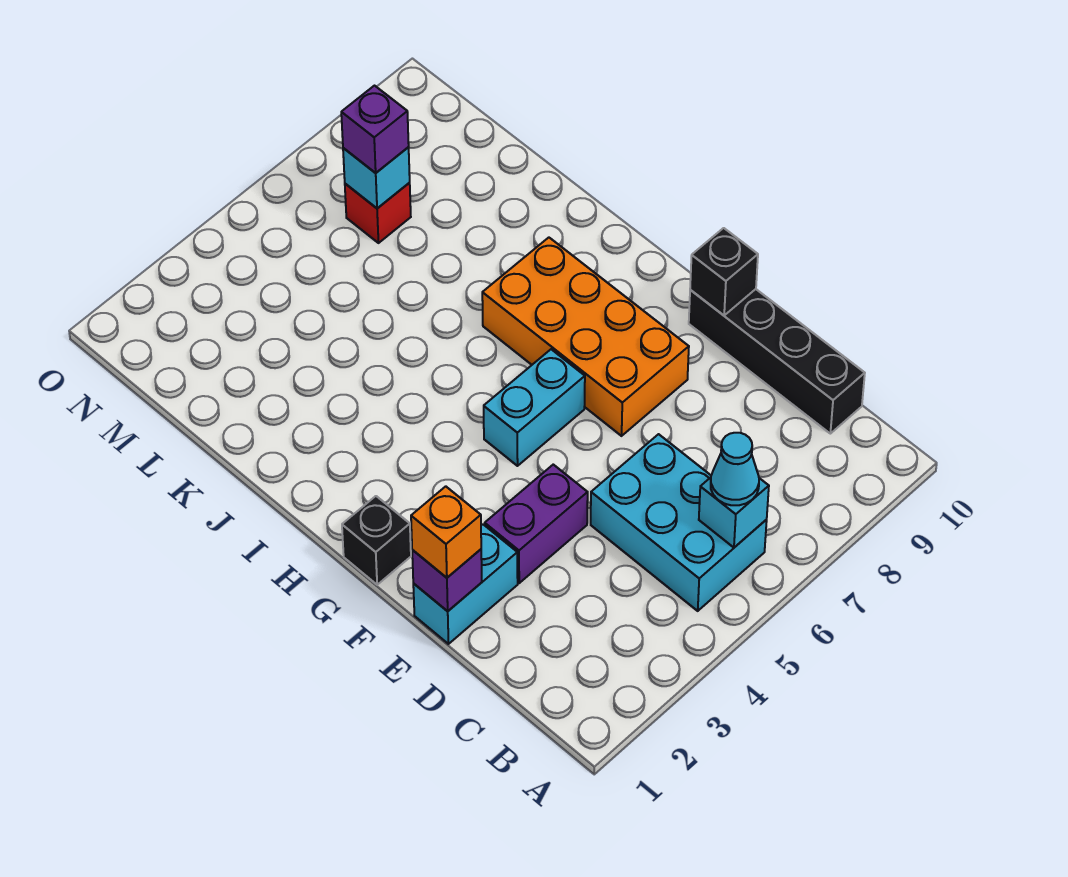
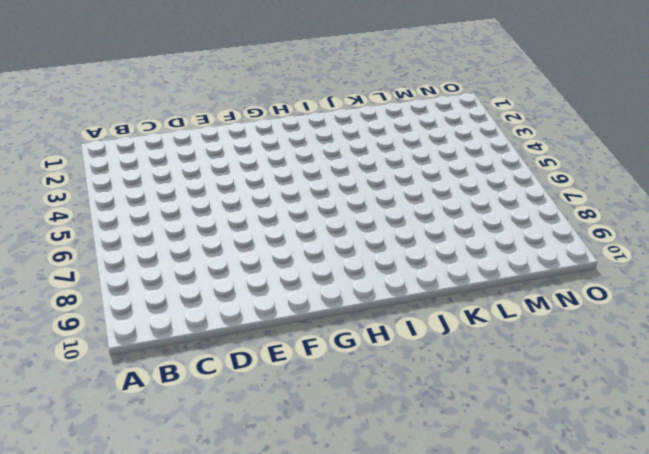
none -> cyan 2x3 brick [591,434,767,611]
none -> black 1x4 brick [689,289,865,434]
none -> cyan 1x2 brick [413,525,518,644]

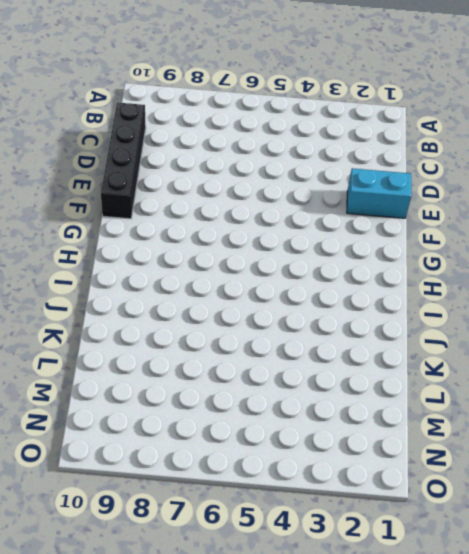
none -> cyan 2x3 brick [591,434,767,611]
none -> purple 1x2 brick [485,465,588,583]
none -> orange 2x4 brick [482,238,689,436]

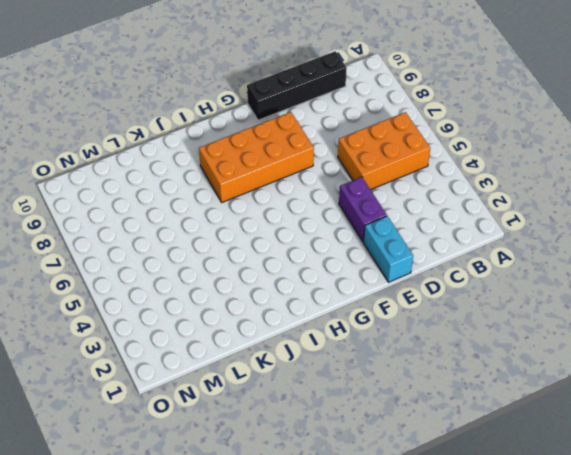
orange 2x3 brick [338,112,430,190] -> cyan 2x3 brick [591,434,767,611]
none -> black 1x1 brick [342,496,411,585]
none -> cyan 1x2 brick [484,349,585,466]
none -> red 1x1 brick [345,182,411,243]

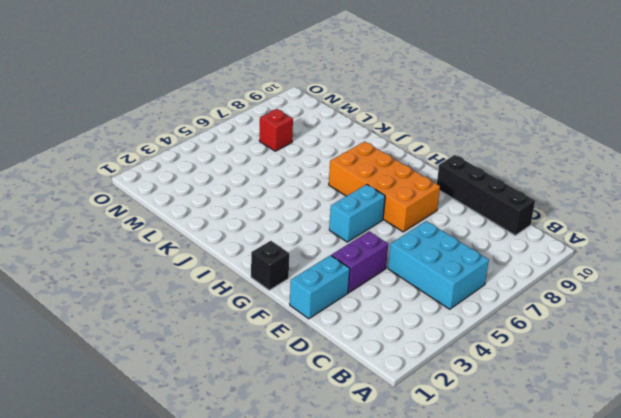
none -> cyan 1x1 brick [699,478,769,548]
none -> purple 1x1 brick [412,549,482,611]
none -> black 1x1 brick [690,228,758,315]

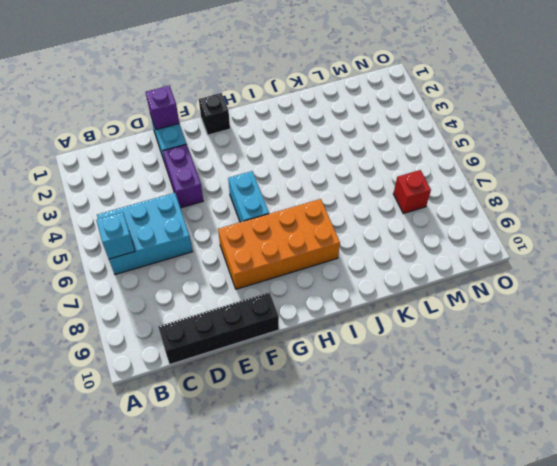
none -> black 1x1 brick [690,228,758,315]
none -> cyan 1x1 brick [343,147,410,208]
none -> cyan 1x1 cone [711,433,759,505]

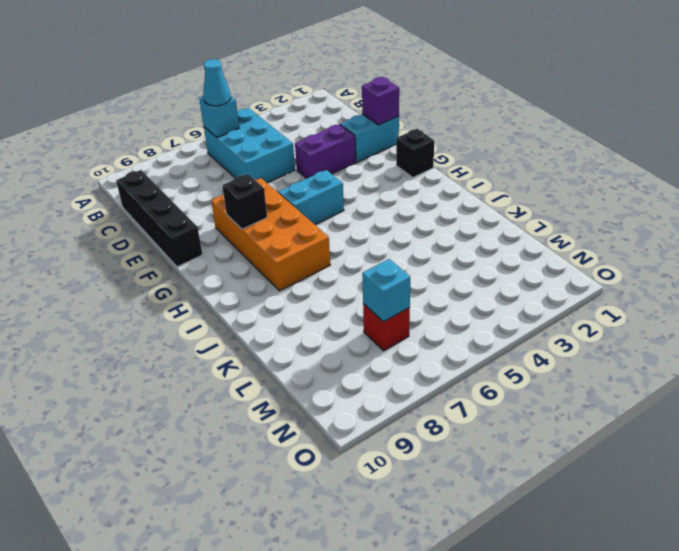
black 1x1 brick [222,174,267,229] -> black 1x1 brick moved to [690,228,758,315]
none -> orange 1x1 brick [411,486,481,578]
none -> purple 1x1 brick [341,86,409,173]

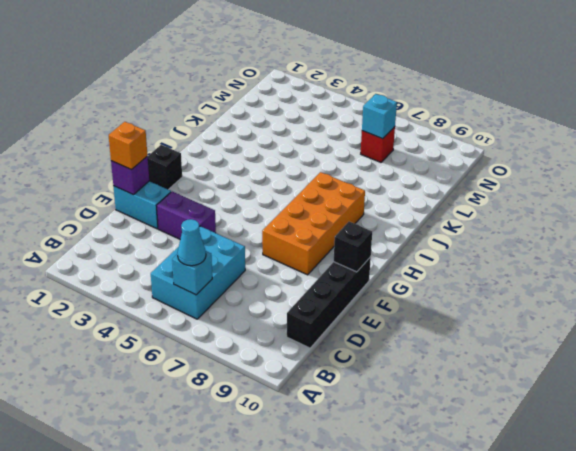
none -> cyan 1x2 brick [484,349,585,466]
none -> purple 1x1 brick [341,86,409,173]

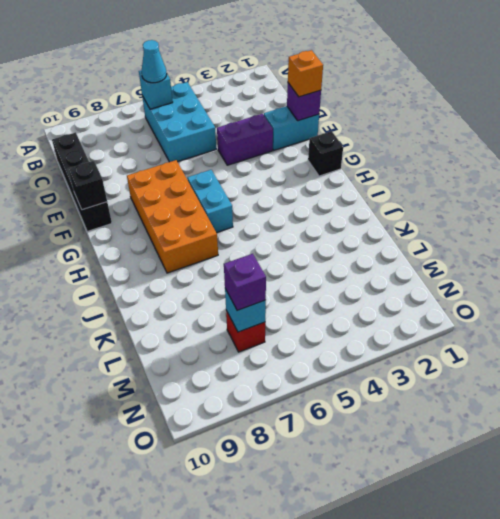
cyan 1x2 brick [187,170,233,233] -> cyan 1x2 brick turned to [484,349,585,466]

